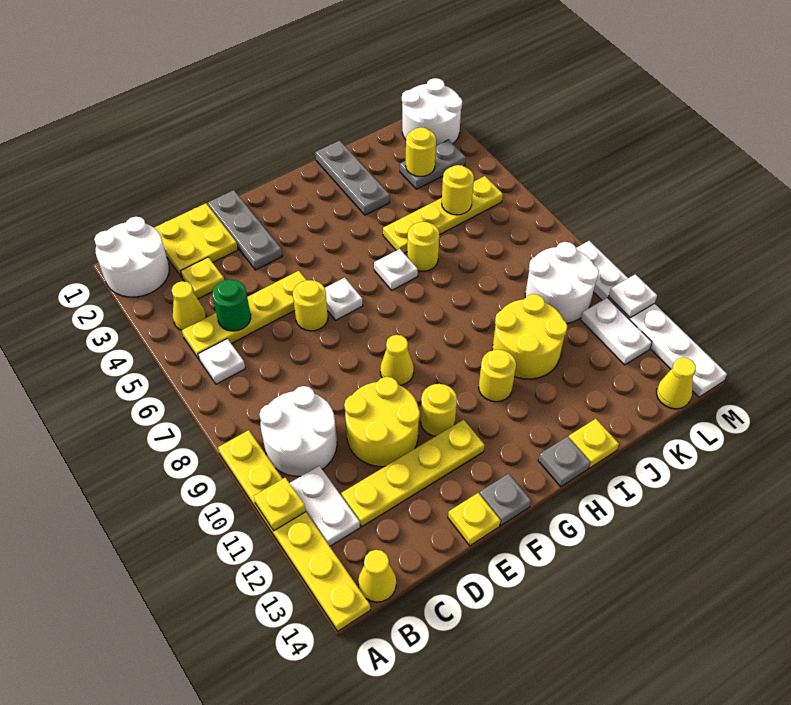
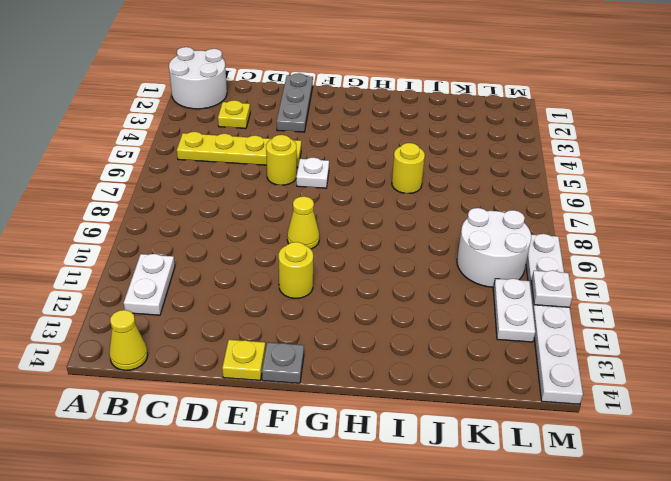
none -> yellow 1x6 plate [218,430,370,631]
none -> yellow 1x1 cone [172,281,206,330]
none -> white 1x1 plate [198,339,245,384]
none -> white 2x2 round brick [259,386,337,476]

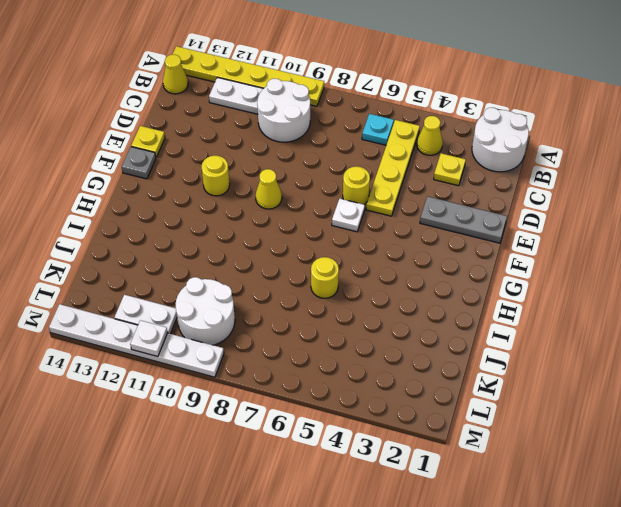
cyan 1x1 plate [362,114,394,145] -> white 1x1 plate [198,339,245,384]
none -> yellow 2x2 plate [154,203,238,277]
none -> yellow 1x4 plate [341,420,485,527]
none -> yellow 2x2 round brick [344,377,420,467]
none -> white 1x1 plate [374,249,418,290]

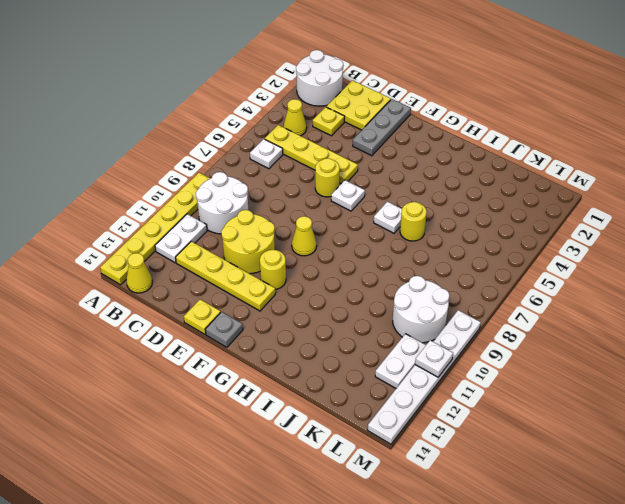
none -> yellow 1x1 round brick [479,350,516,402]
none -> grey 1x1 plate [538,437,590,487]
none -> grey 1x3 plate [315,141,390,215]
none -> yellow 1x4 plate [383,176,503,253]

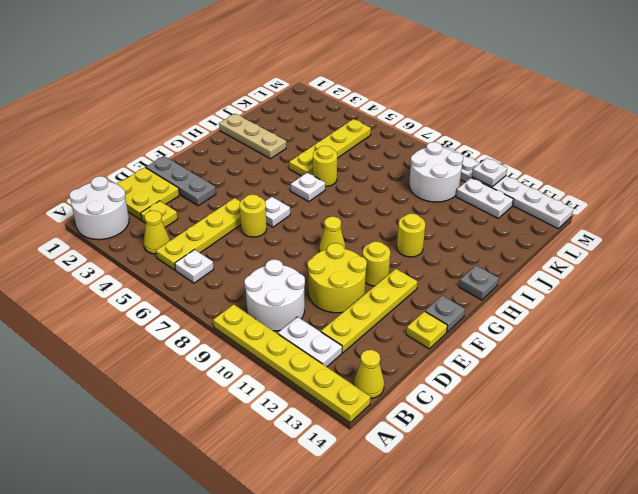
tan 1x3 plate [219,114,286,159] -> grey 1x3 plate [315,141,390,215]
none -> yellow 2x2 round brick [492,294,567,379]
none -> yellow 1x1 plate [569,419,619,468]
none -> grey 1x2 plate [400,140,466,189]
none -> white 2x2 round brick [402,78,462,146]

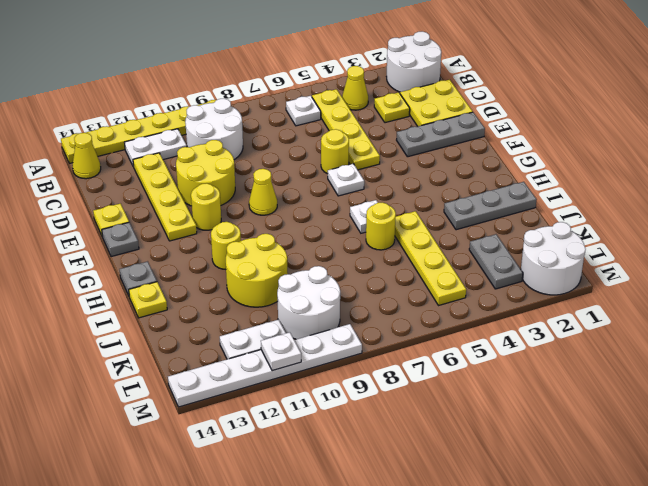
none -> yellow 1x1 cone [657,357,696,409]
none -> yellow 1x1 plate [254,478,306,531]
none -> green 1x1 round brick [212,280,251,331]
none -> yellow 1x1 round brick [406,127,436,177]

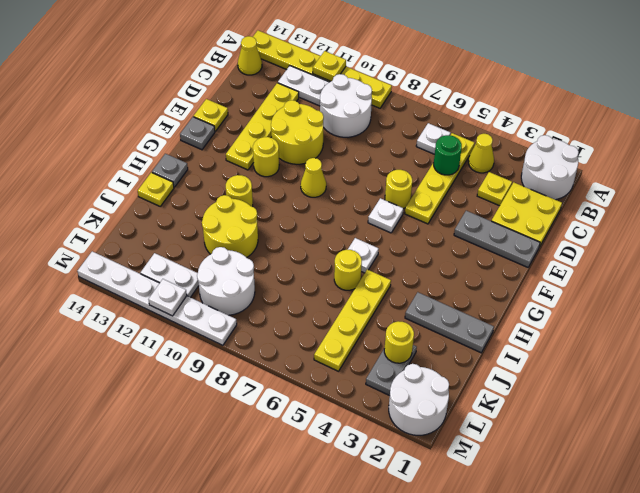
none -> yellow 1x1 cone [657,357,696,409]
none -> yellow 1x1 round brick [442,165,474,215]

